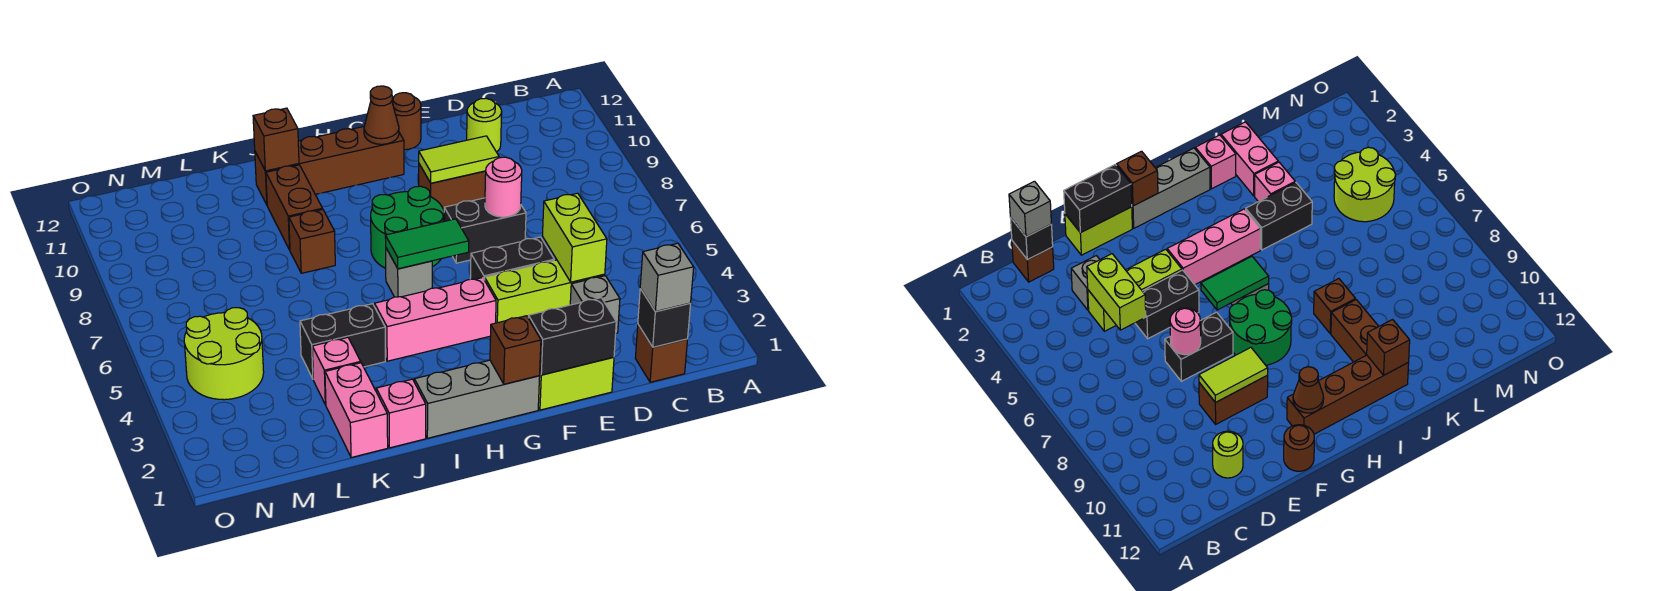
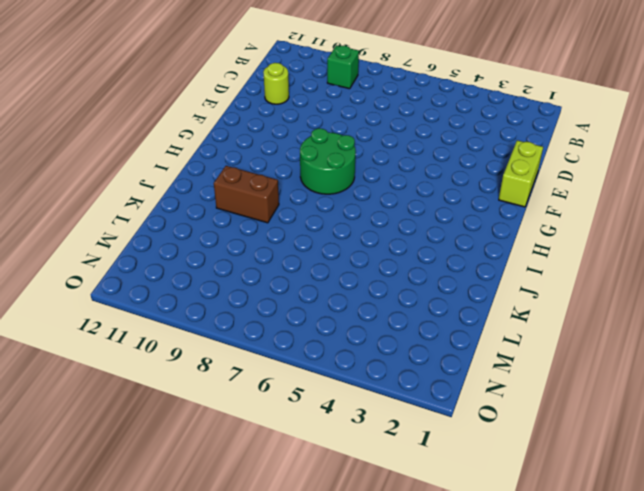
green 1x1 brick [327,45,359,89] -> none
none -> brown 1x1 brick [635,325,688,382]
none -> grey 1x1 brick [570,276,620,333]
none -> lime 1x3 brick [485,260,605,323]
none -> black 1x2 brick [470,237,554,280]

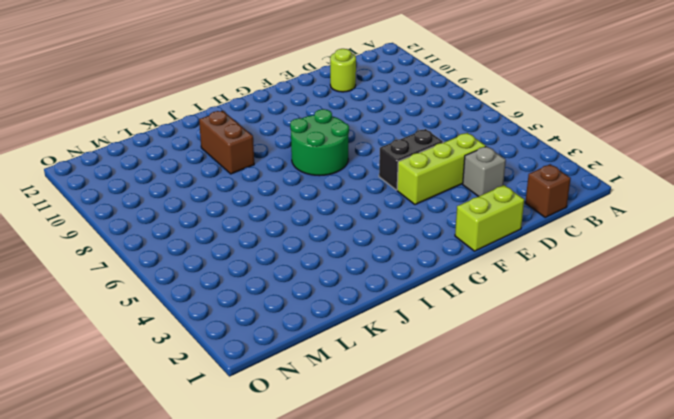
none -> black 1x2 brick [444,198,526,263]
none -> brown 1x2 brick [419,164,486,210]
none -> brown 1x1 round brick [392,93,421,150]
none -> grey 1x3 brick [414,360,540,438]

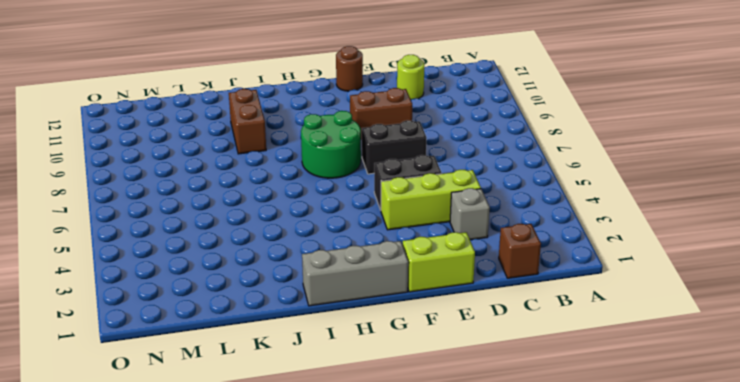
none -> pink 1x3 brick [375,278,496,361]
none -> brown 1x4 brick [255,127,404,204]
none -> grey 1x1 brick [386,248,432,297]
none -> pink 1x1 brick [376,379,426,448]

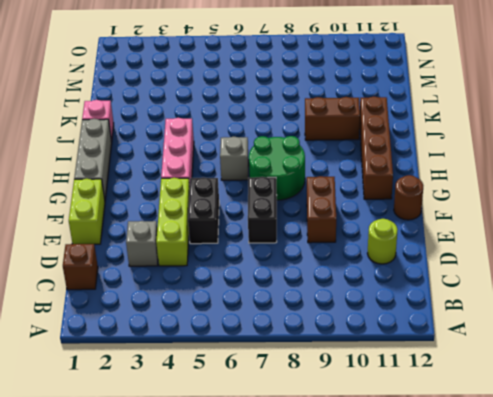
none -> black 1x2 brick [300,304,385,378]
none -> brown 1x1 brick [289,210,335,273]
none -> pink 1x2 brick [325,363,388,458]
none -> pink 1x1 brick [312,338,361,405]

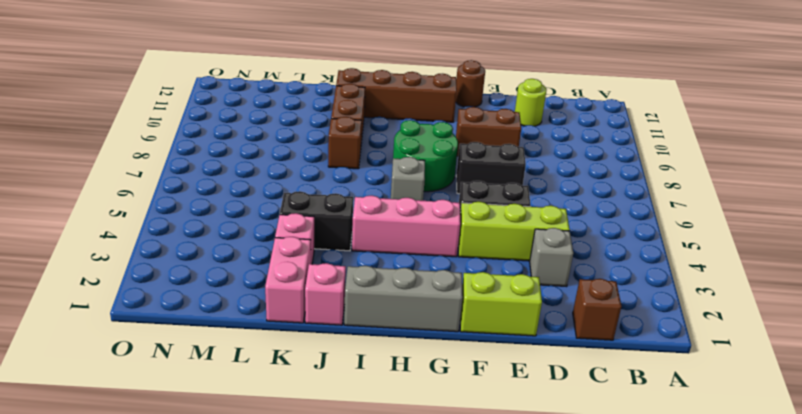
none -> lime 2x2 round brick [184,308,264,400]
none -> black 1x1 brick [638,289,691,347]
none -> lime 1x2 brick [543,193,607,282]
none -> black 1x2 brick [528,298,616,375]

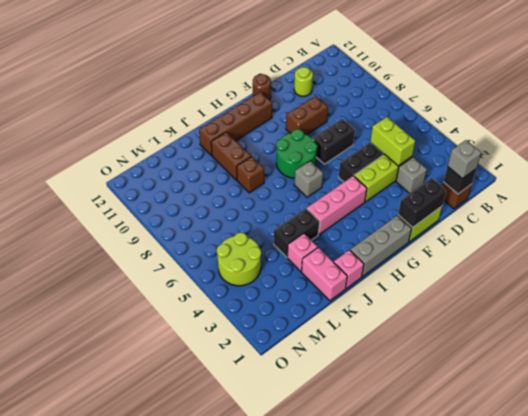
none -> pink 1x1 round brick [485,157,522,217]
none -> lime 1x2 tile [419,136,499,183]
none -> brown 1x1 brick [490,316,541,384]
none -> green 1x2 tile [385,219,469,269]

